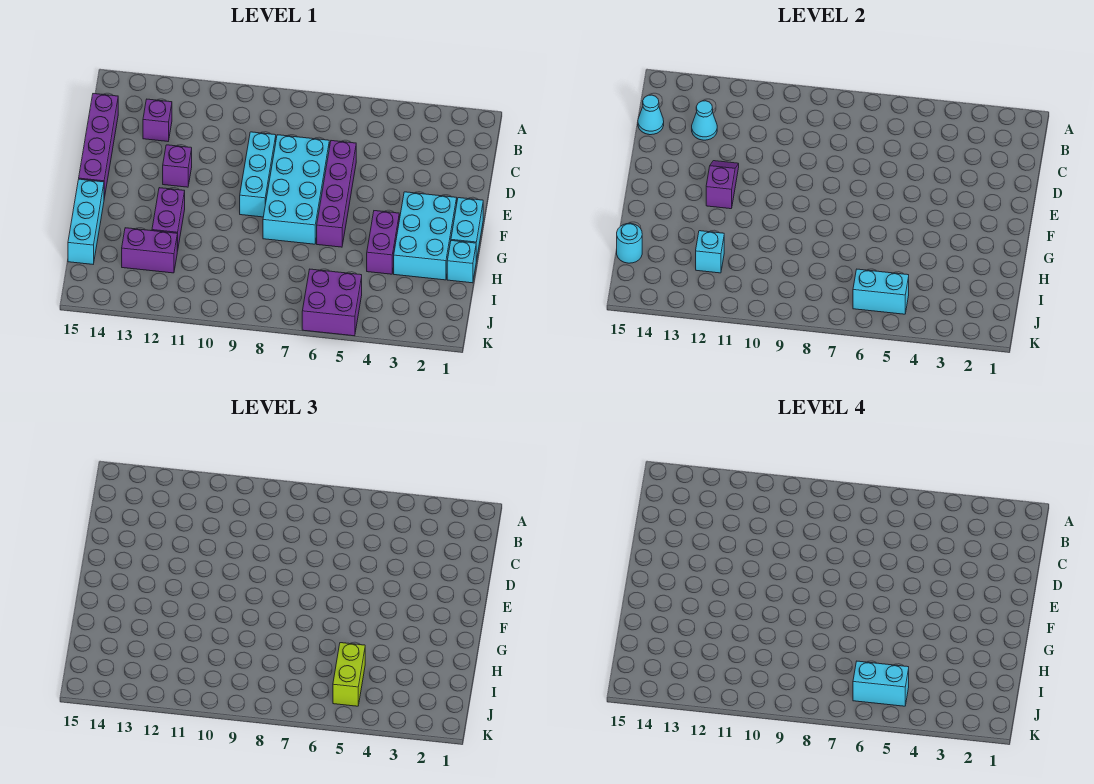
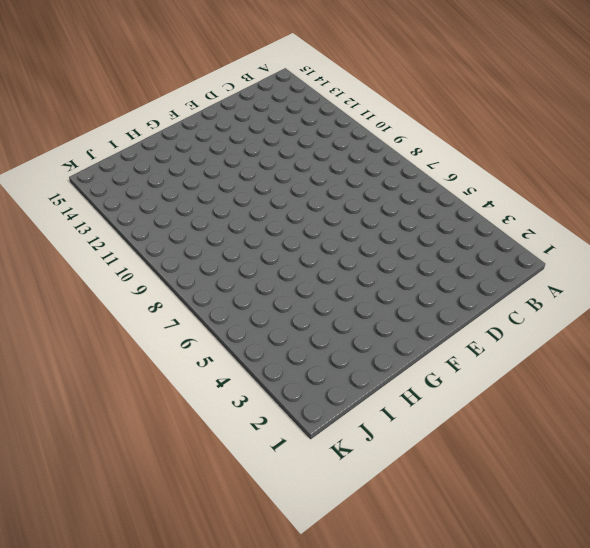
none -> purple 1x1 brick [143,99,172,141]
none -> purple 1x4 brick [79,94,118,198]
none -> purple 1x4 brick [317,141,356,247]

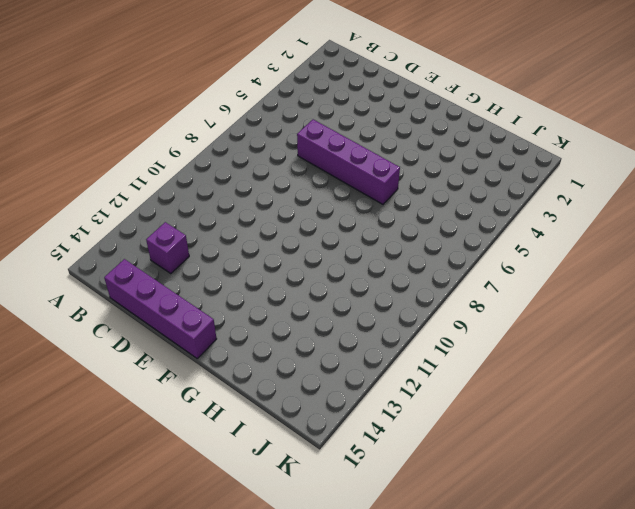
none -> cyan 2x4 brick [263,135,329,244]
none -> cyan 1x3 brick [240,132,276,217]
none -> purple 1x1 brick [163,145,192,187]

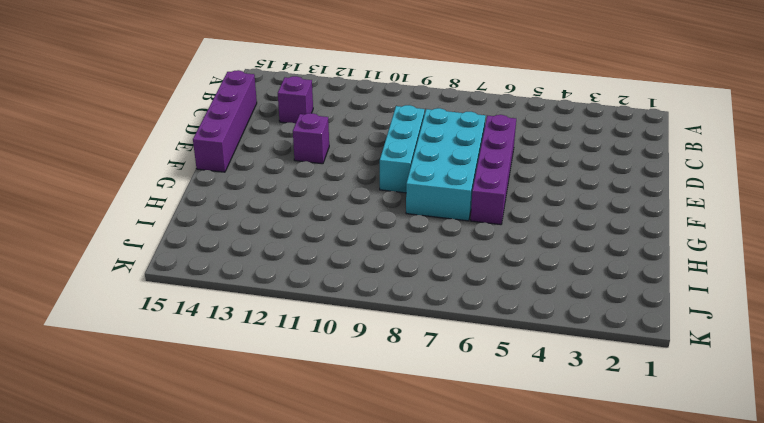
none -> cyan 1x2 brick [451,198,483,261]
none -> cyan 2x3 brick [394,192,457,280]
none -> purple 1x2 brick [367,211,399,274]

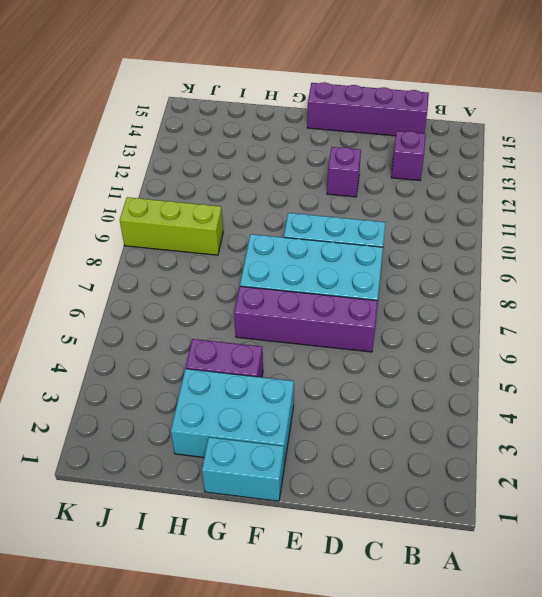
lime 1x3 brick [120,197,223,255] -> none
none -> purple 1x2 brick [152,188,185,251]
none -> cyan 1x3 brick [68,179,104,264]
none -> cyan 1x1 brick [447,241,476,283]

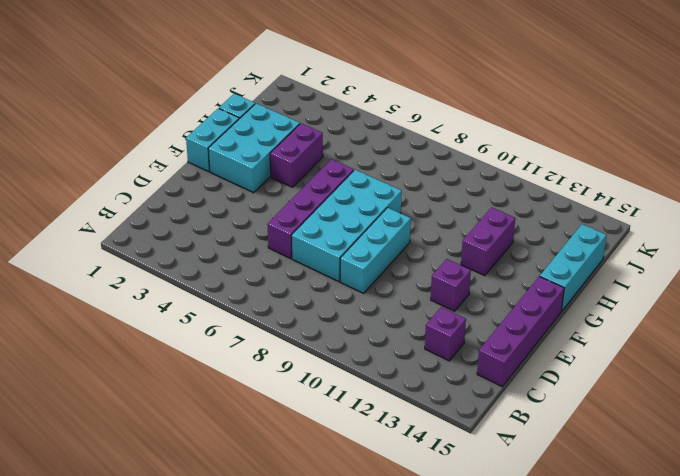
none -> purple 1x2 brick [122,228,177,273]
none -> purple 2x2 brick [302,269,362,336]
none -> cyan 1x1 cone [692,101,717,140]

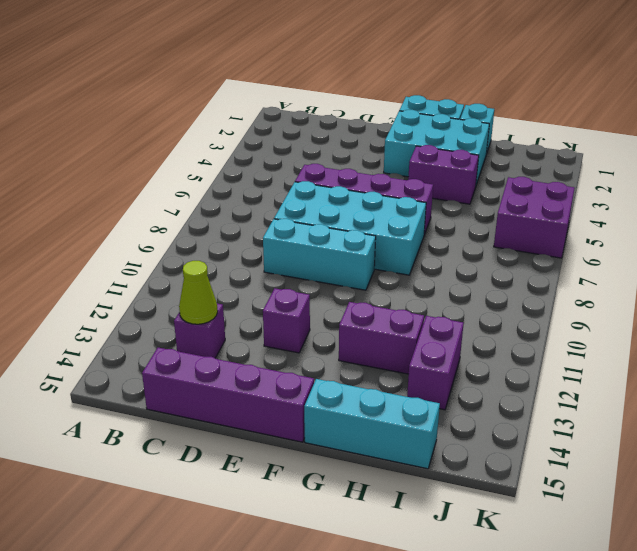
lime 1x1 cone [179,261,218,324] -> cyan 1x1 cone [692,101,717,140]
none -> cyan 1x1 cone [638,95,664,135]
none -> purple 1x2 slope [706,161,739,209]
none -> cyan 1x1 brick [696,231,724,273]

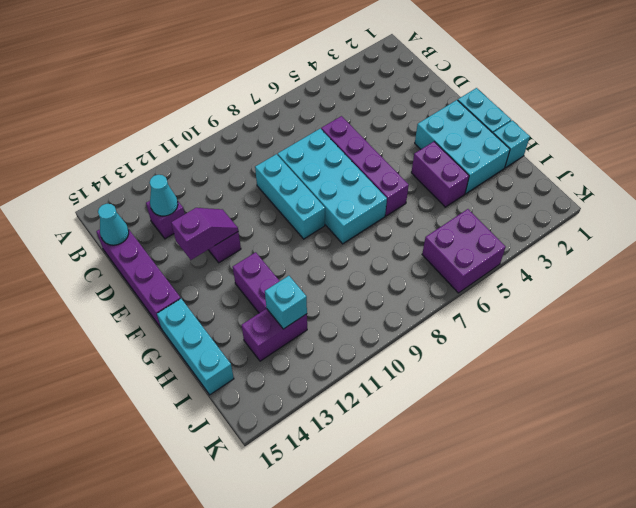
purple 1x2 slope [171,208,238,260] -> purple 1x2 slope turned to [706,161,739,209]
none -> cyan 1x1 round brick [617,223,642,263]
none -> cyan 1x2 brick [853,269,909,314]
none -> lime 1x2 brick [333,643,365,706]

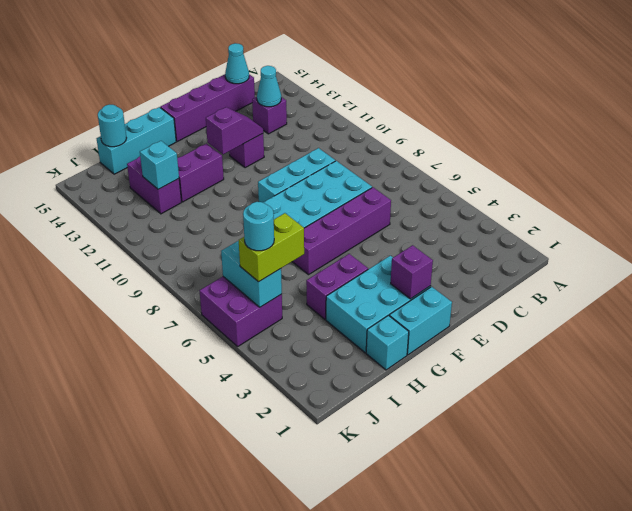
purple 1x1 brick [391,245,433,299] -> none
cyan 1x1 round brick [243,202,274,251] -> cyan 1x2 brick [853,661,909,706]

